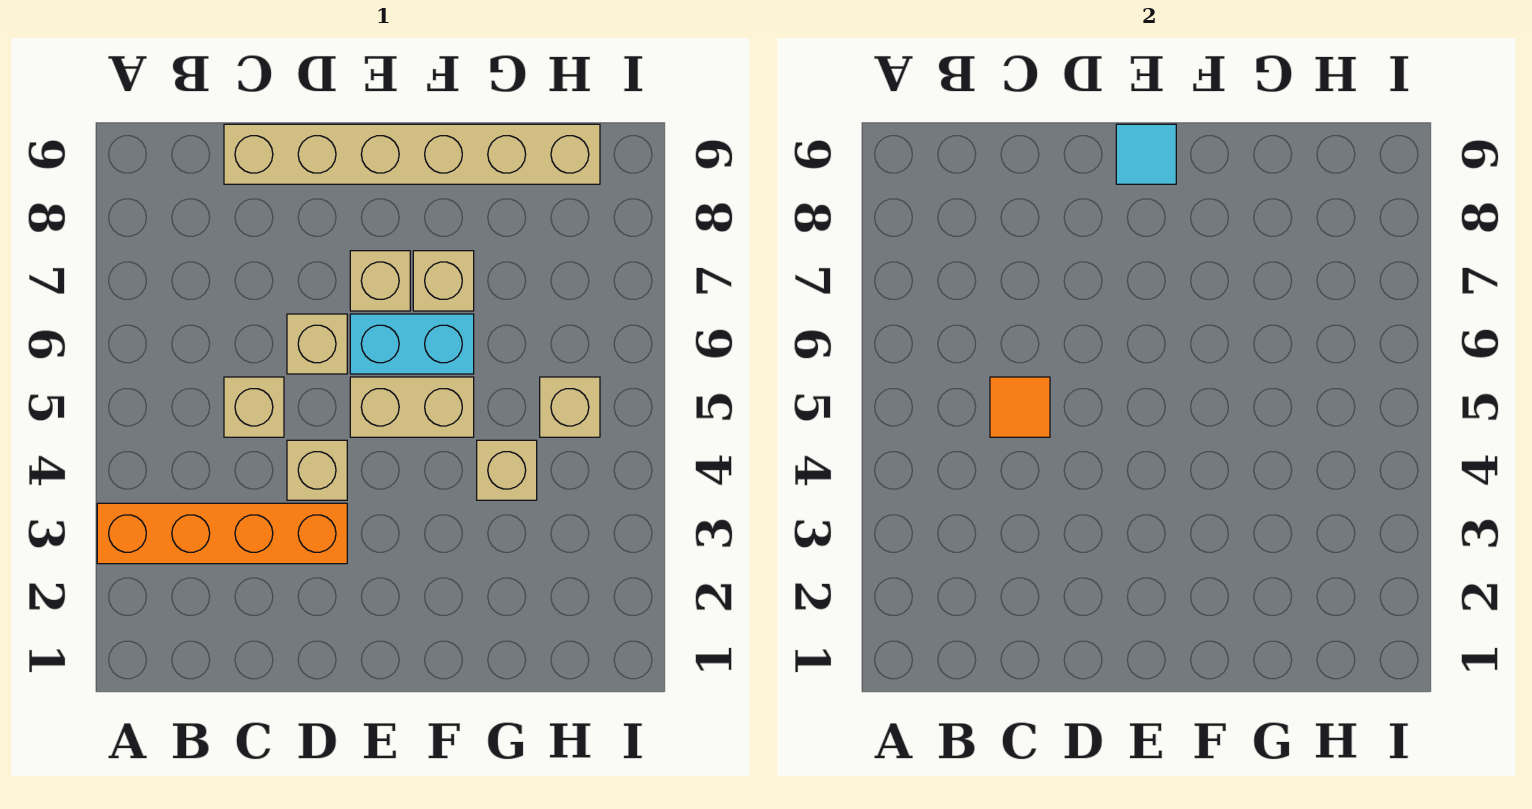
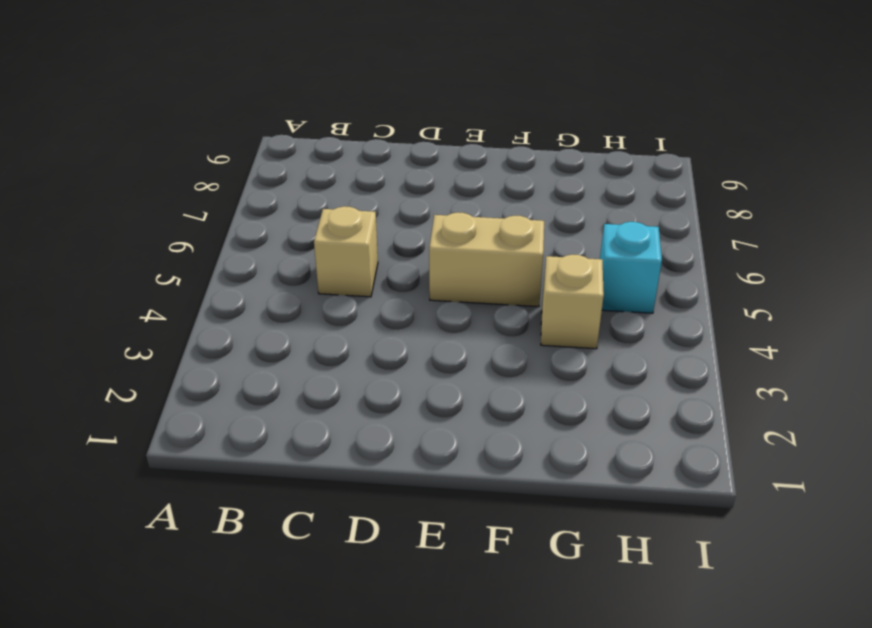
cyan 1x1 brick [600,222,662,313] -> tan 1x1 brick [540,377,600,437]
none -> orange 1x4 brick [97,503,347,564]
none -> tan 1x6 brick [224,124,600,184]
none -> tan 1x1 brick [287,440,347,500]

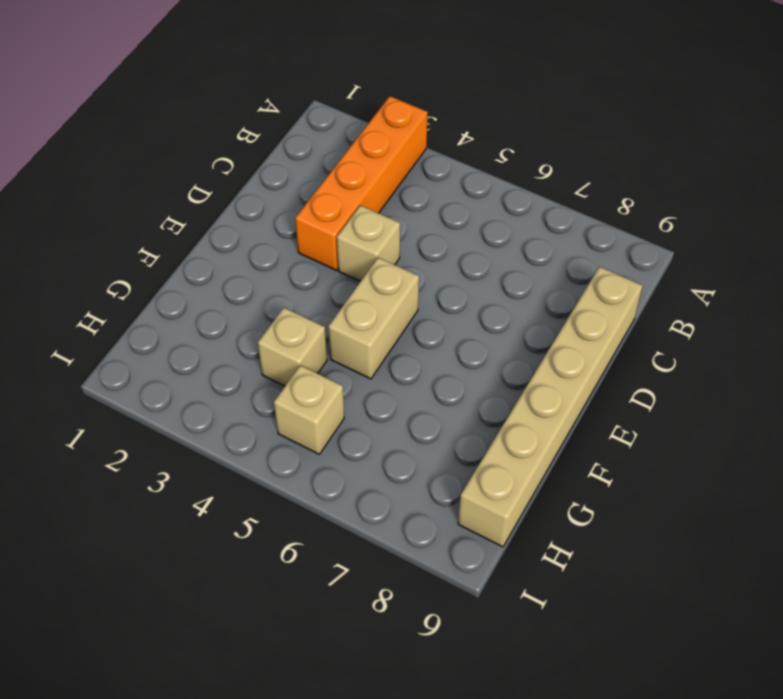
none -> tan 1x1 brick [224,377,284,437]
none -> tan 1x1 brick [287,314,347,374]
none -> cyan 1x2 brick [350,314,474,374]

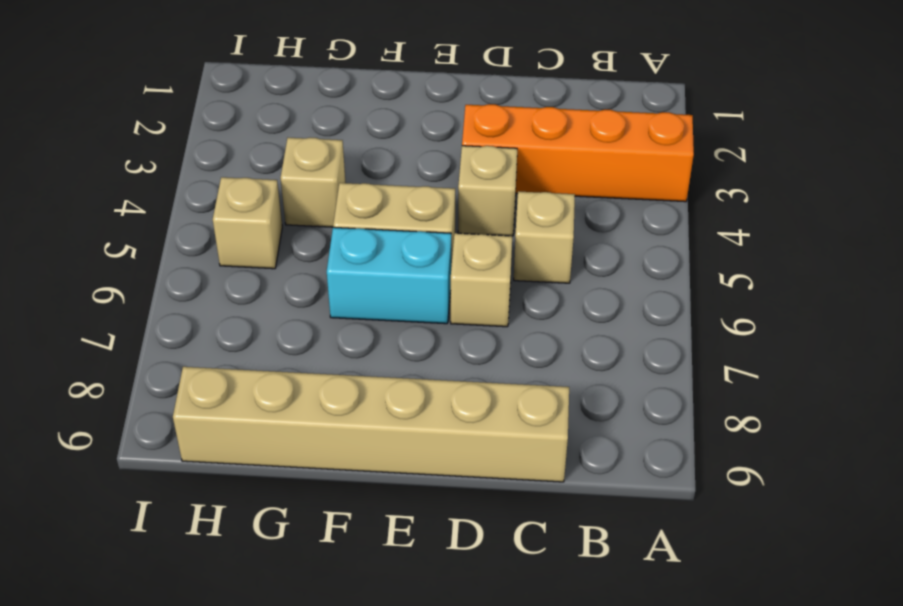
none -> tan 1x1 brick [350,251,410,311]
none -> tan 1x1 brick [413,251,474,311]
none -> orange 1x1 tile [990,377,1050,437]

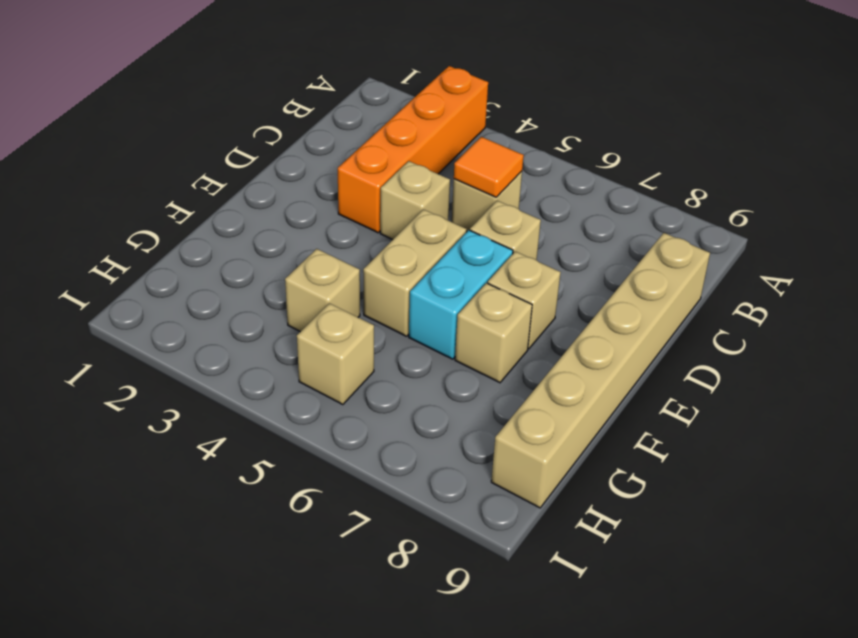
none -> cyan 1x1 tile [1116,124,1176,184]

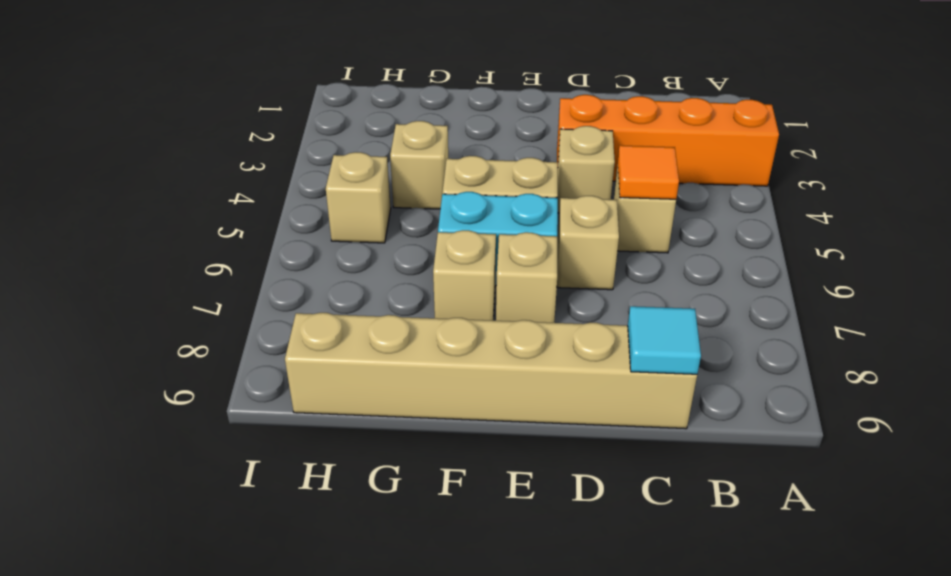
cyan 1x1 tile [628,306,701,374] -> cyan 1x1 tile moved to [1116,124,1176,184]

